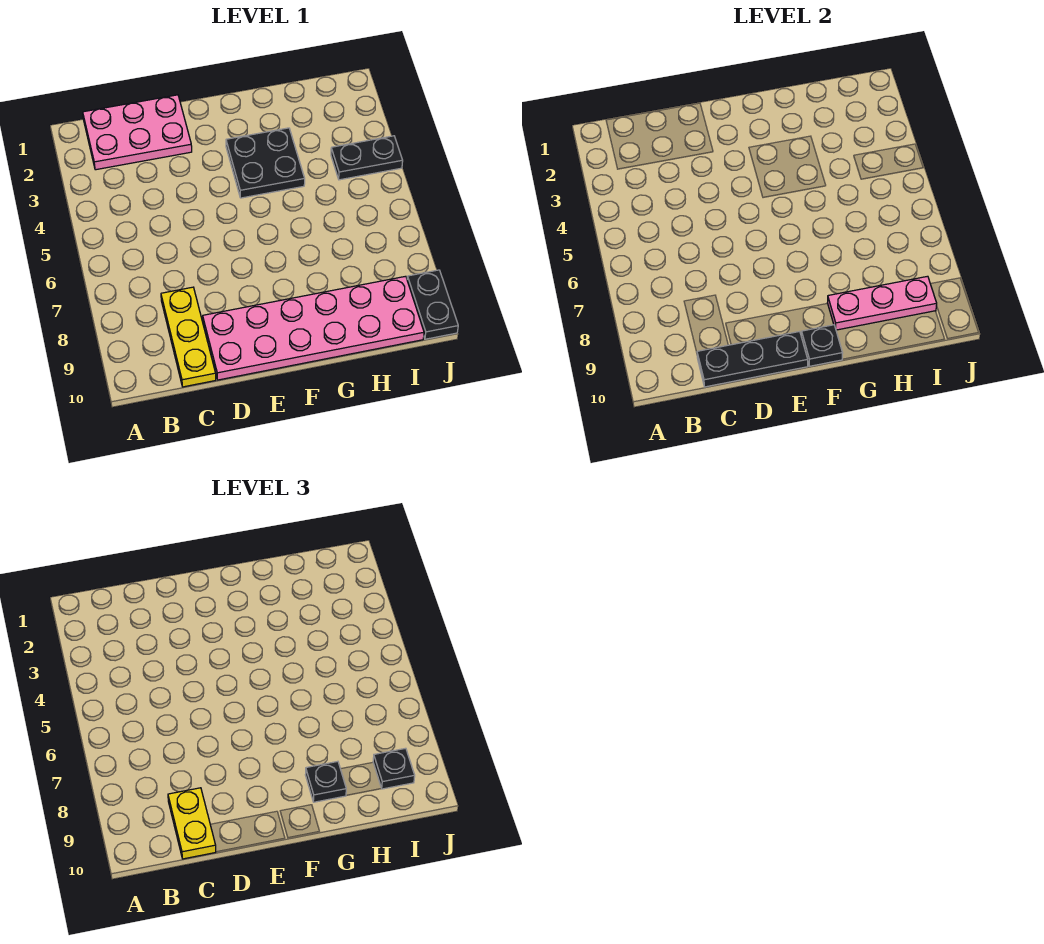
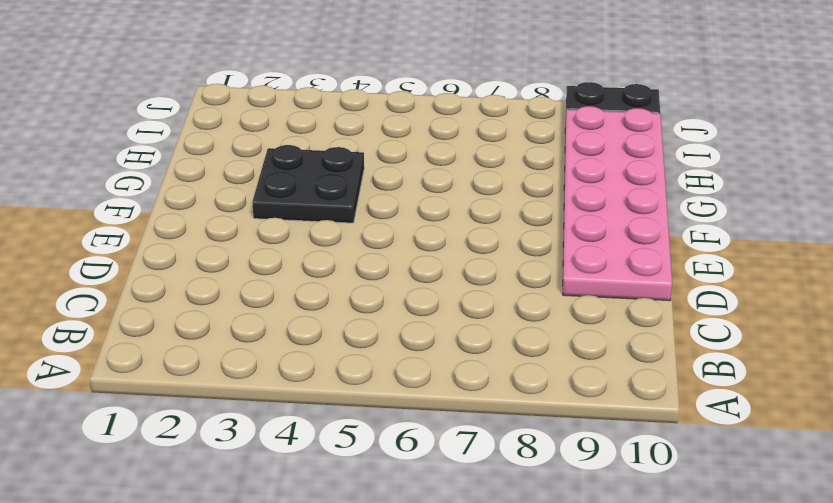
none -> pink 2x3 plate [83,95,192,170]
none -> yellow 1x3 plate [161,287,216,387]
none -> black 1x2 plate [331,136,403,180]

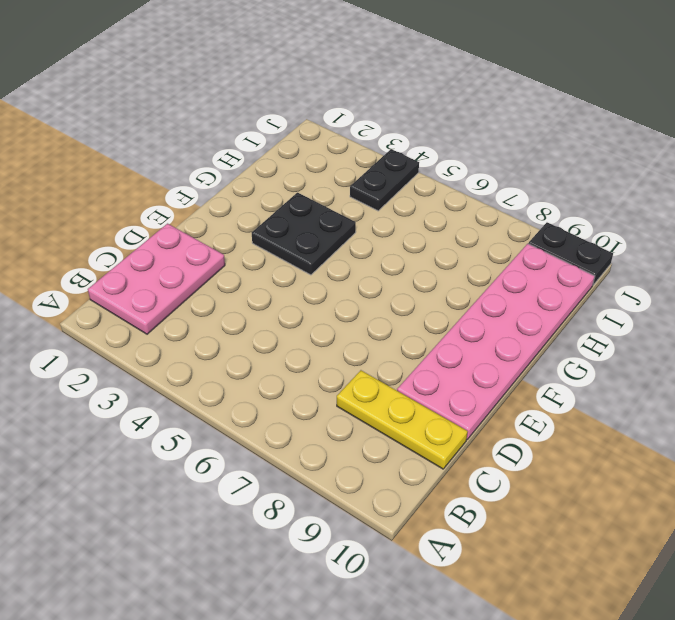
none -> black 1x3 plate [697,331,808,387]
none -> black 1x1 plate [801,325,843,366]
none -> pink 1x3 plate [827,276,937,330]

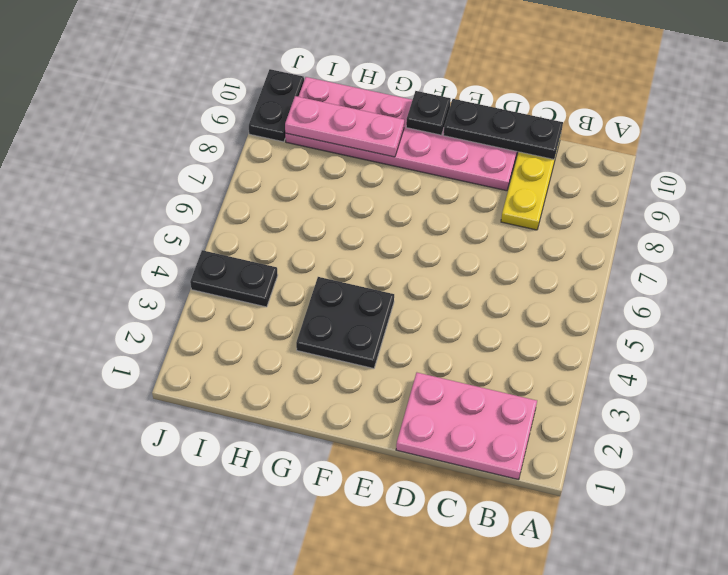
none -> yellow 1x2 plate [168,788,216,859]
none -> black 1x1 plate [305,761,346,802]
none -> black 1x1 plate [373,748,415,789]

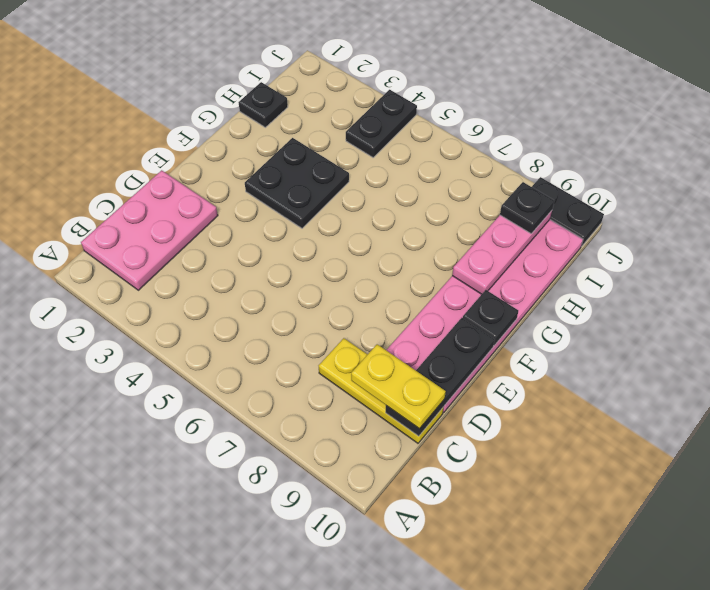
black 1x1 plate [238,82,288,127] -> black 1x1 plate moved to [305,761,346,802]

